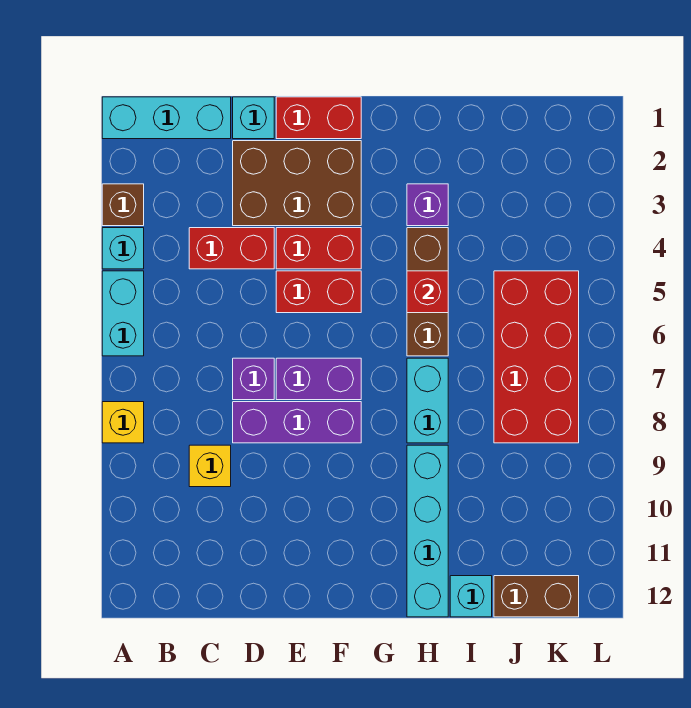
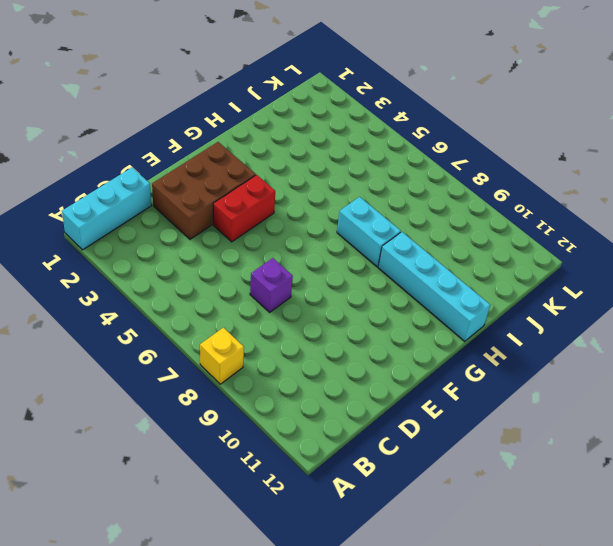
none -> brown 1x1 brick [102,184,144,226]
none -> cyan 1x1 brick [102,228,144,269]
none -> cyan 1x2 brick [102,271,144,356]

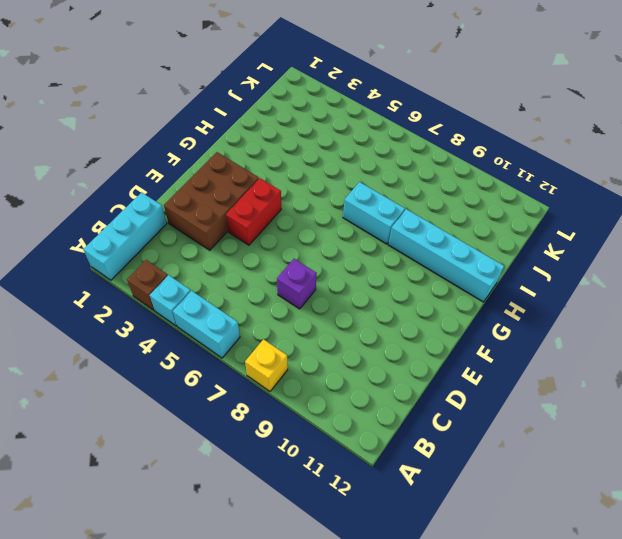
none -> red 1x2 brick [189,228,274,269]
none -> yellow 1x1 brick [189,445,231,487]
none -> cyan 1x1 brick [233,97,274,139]

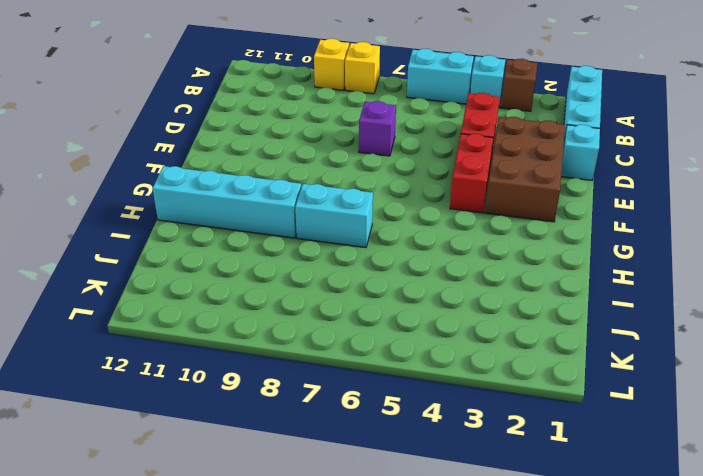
yellow 1x1 brick [314,39,349,90] -> yellow 1x1 brick moved to [189,445,231,487]
none -> purple 1x3 brick [233,402,361,443]
none -> red 1x2 brick [276,97,361,139]
none -> red 1x2 brick [276,271,361,313]

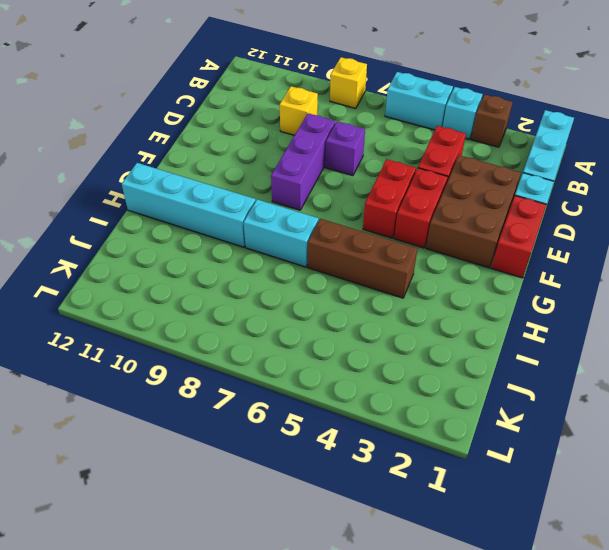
none -> purple 1x2 brick [276,358,361,400]
none -> purple 1x1 brick [407,184,448,226]
none -> cyan 1x1 brick [450,576,492,617]

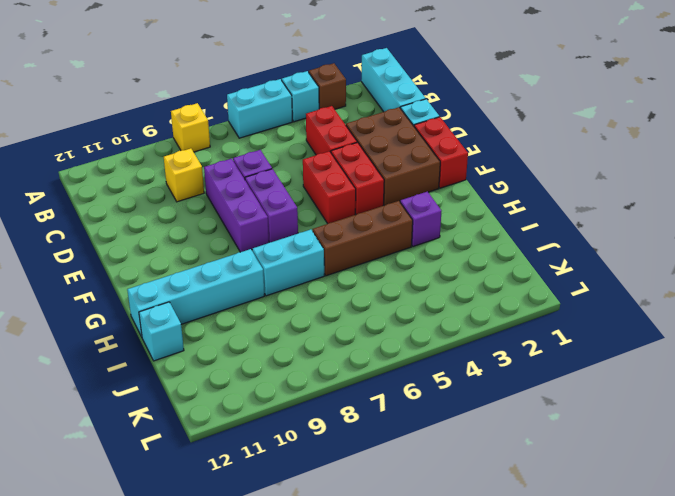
none -> red 2x4 brick [494,271,579,443]
none -> brown 1x2 brick [494,576,579,617]
none -> red 1x1 brick [407,271,448,313]

